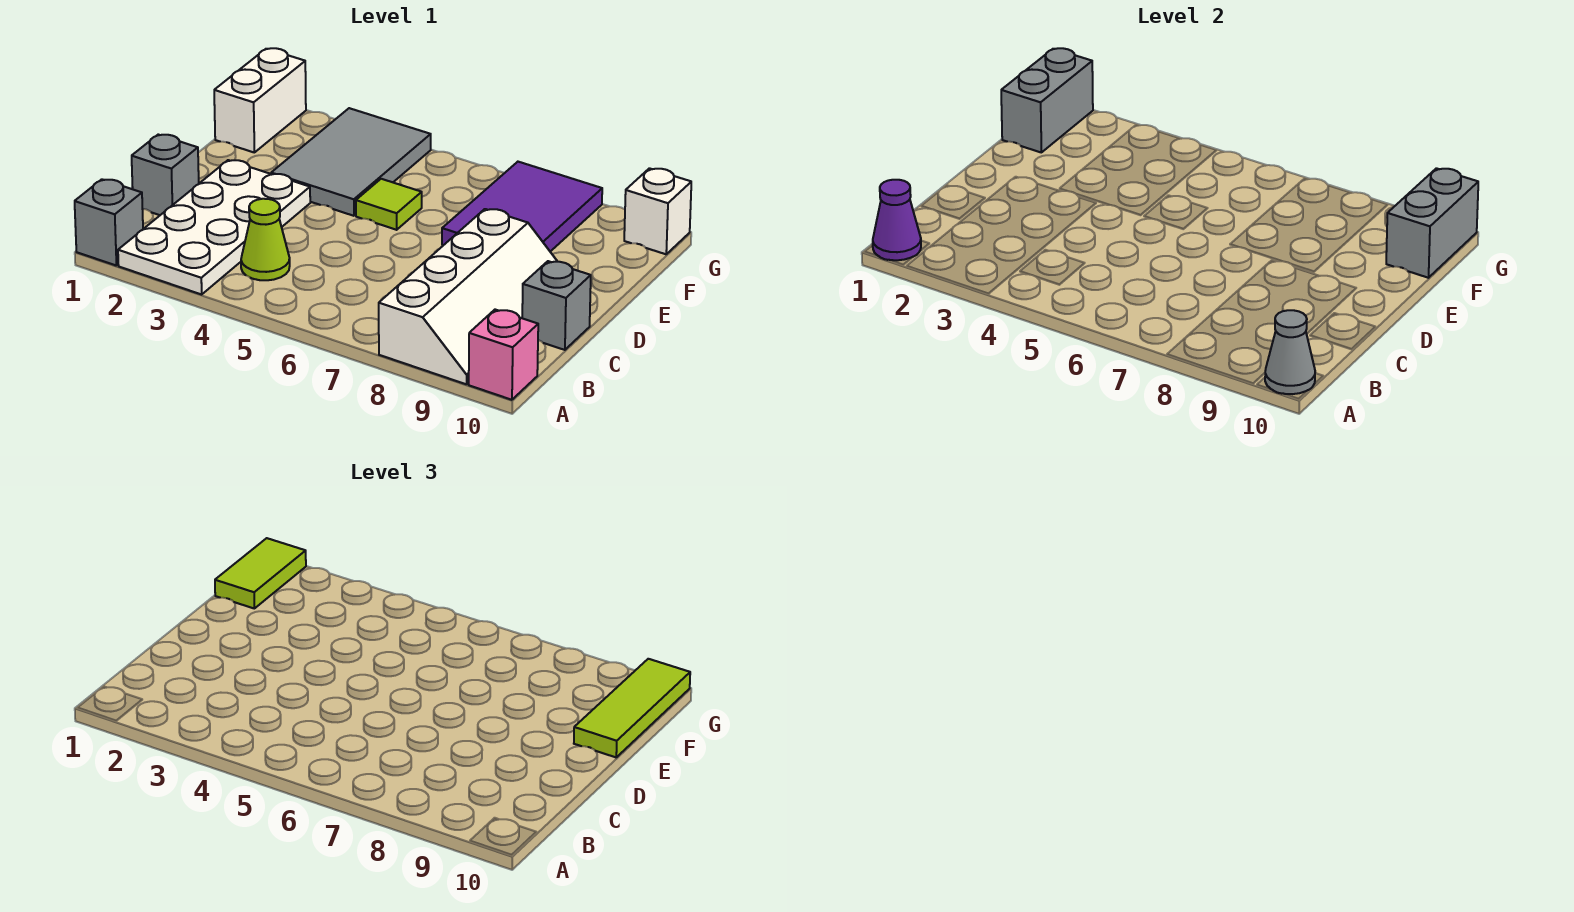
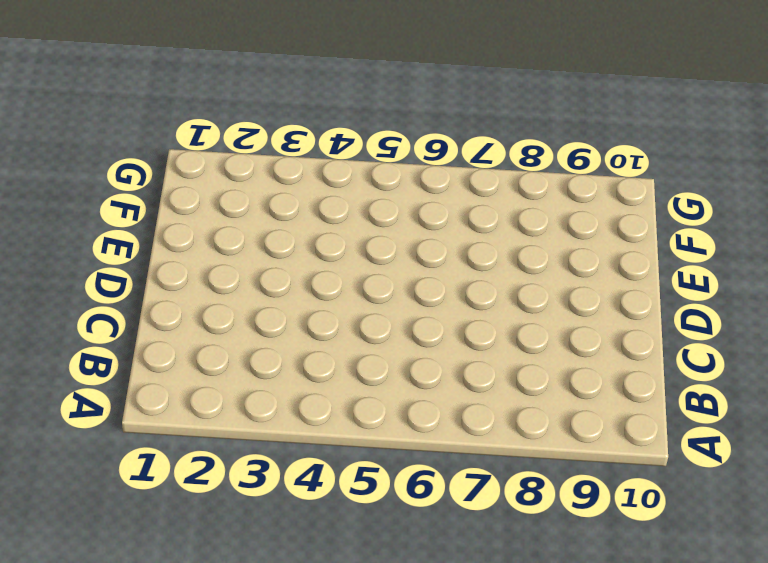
none -> grey 1x1 brick [75,179,143,266]
none -> white 2x4 plate [118,160,310,294]
none -> white 2x4 slope [379,209,558,384]

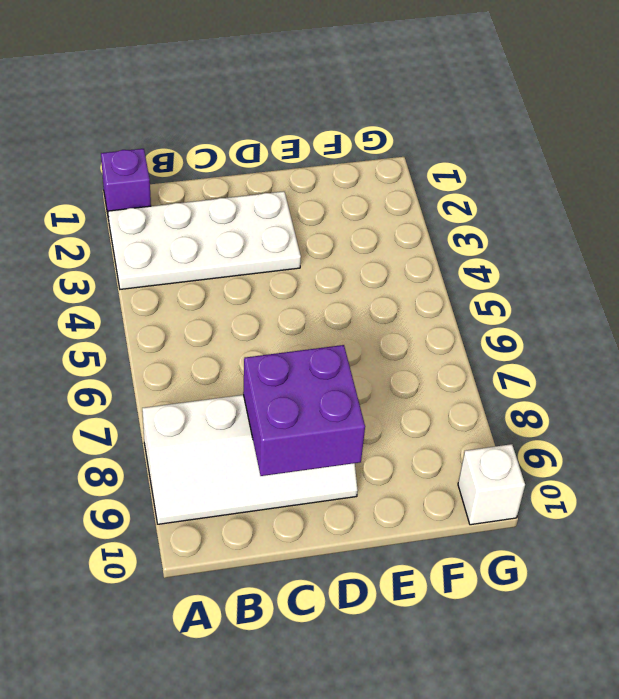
purple 1x1 brick [101,149,151,220] -> grey 1x1 brick [75,179,143,266]
purple 2x2 brick [243,345,365,476] -> none
none -> pink 1x1 brick [469,310,538,400]
none -> lime 1x1 cone [241,199,290,280]
none -> grey 1x1 brick [132,135,199,215]

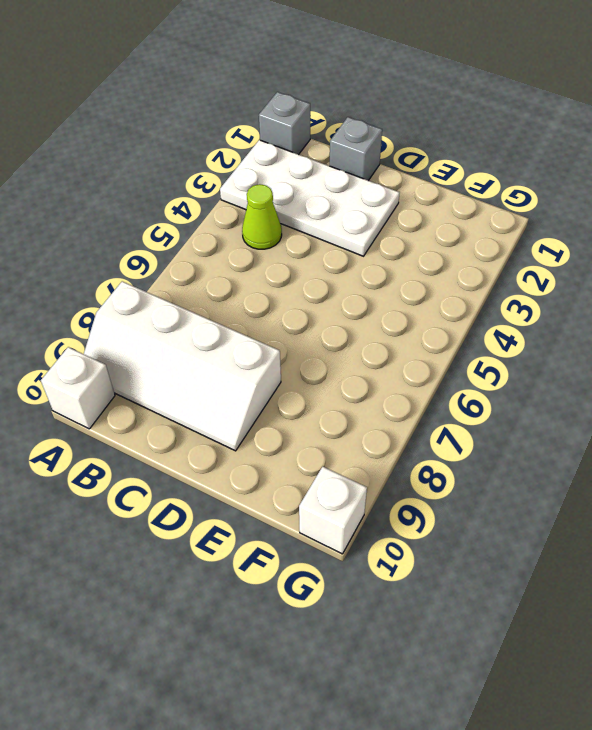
white 1x1 brick [41,347,115,429] -> pink 1x1 brick [469,310,538,400]
none -> grey 1x1 brick [522,261,591,350]
none -> grey 2x3 tile [271,108,431,216]
none -> lime 1x1 tile [356,179,422,230]

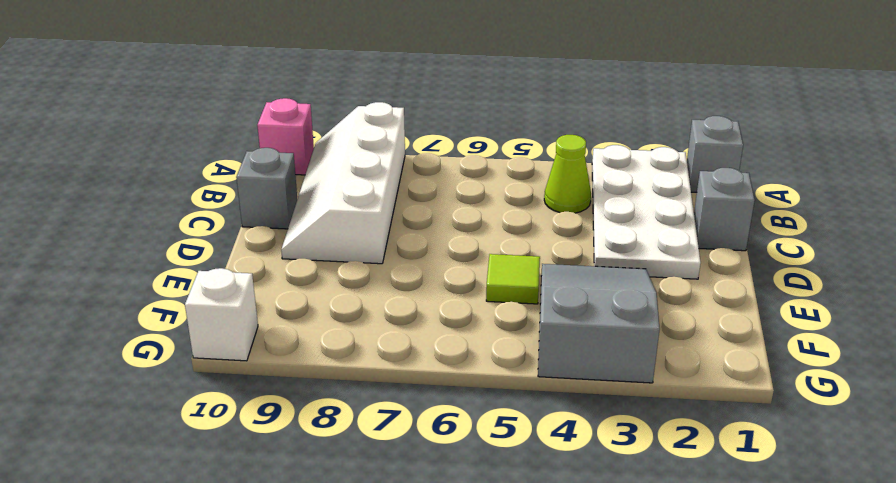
grey 2x3 slope [538,264,660,383] -> grey 2x3 tile [271,108,431,216]
none -> purple 2x3 tile [442,162,602,252]
none -> white 1x2 brick [214,48,306,153]
none -> purple 1x1 cone [873,180,921,260]

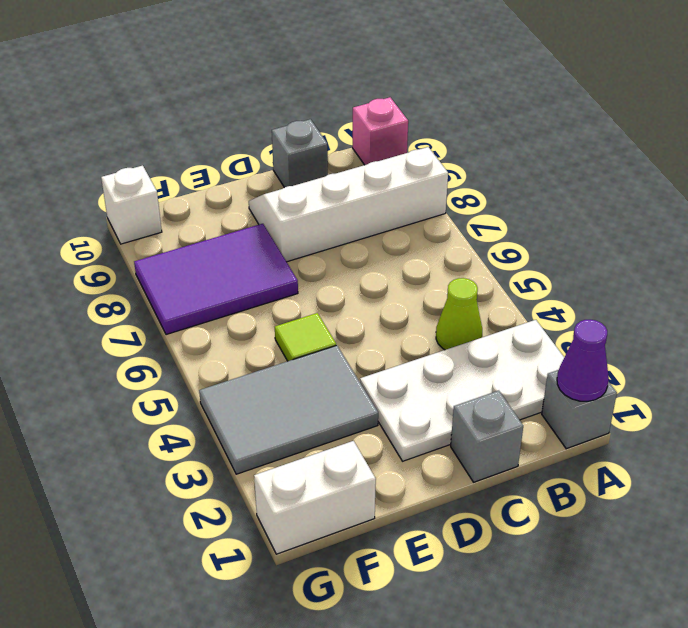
none -> grey 1x1 cone [1265,310,1315,394]
none -> grey 1x2 brick [1001,48,1093,153]
none -> grey 1x2 brick [1386,168,1478,278]

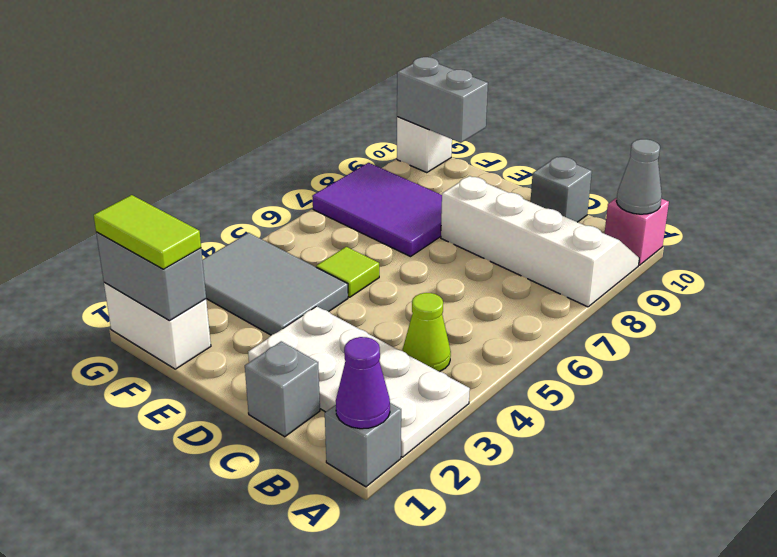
none -> lime 1x3 tile [574,659,690,757]

